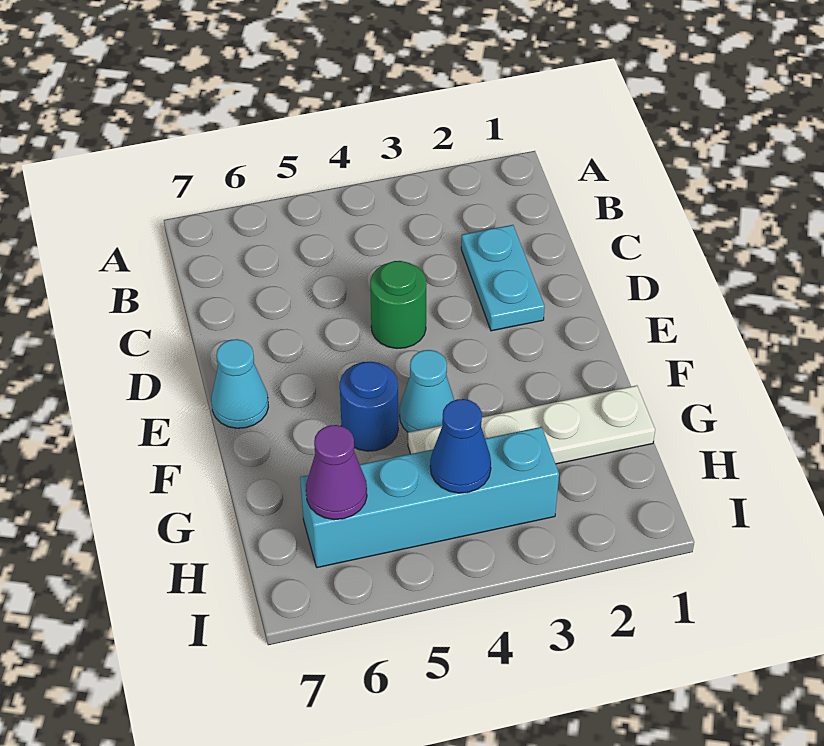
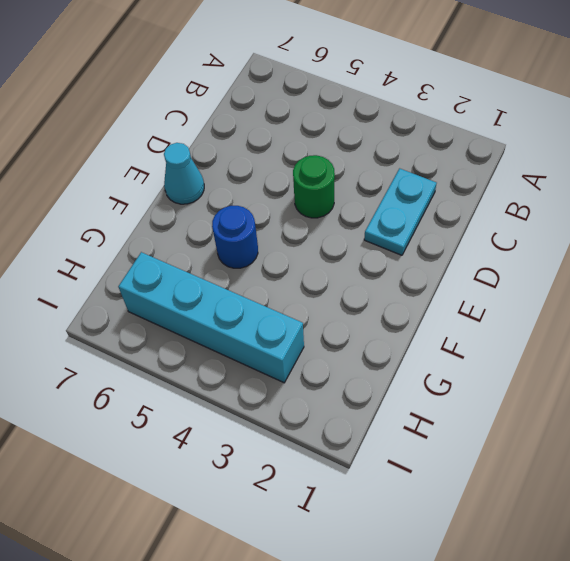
none -> cyan 1x1 cone [400,350,454,432]
none -> white 1x4 plate [408,385,655,464]

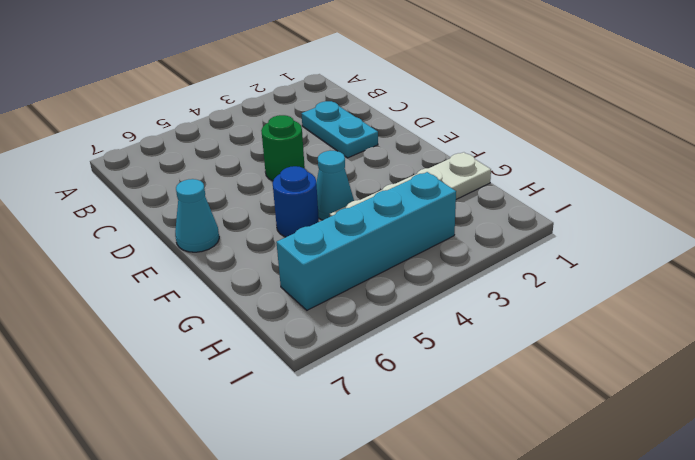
none -> blue 1x1 cone [430,399,491,493]
none -> purple 1x1 cone [306,425,367,520]

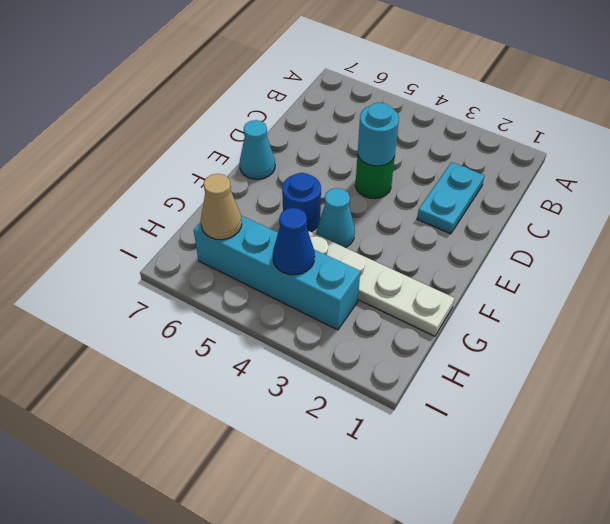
cyan 1x1 round brick [358,103,399,166] -> none
tan 1x1 cone [201,174,242,240] -> purple 1x1 cone [306,425,367,520]

